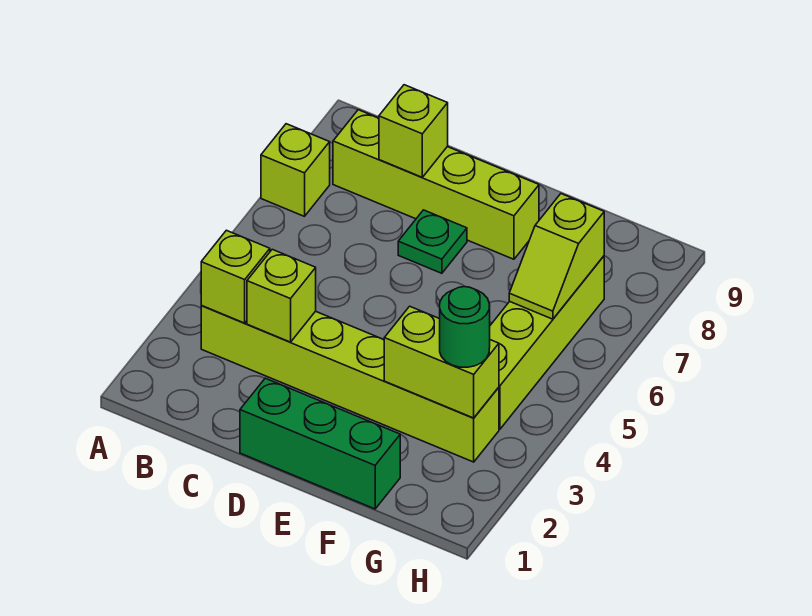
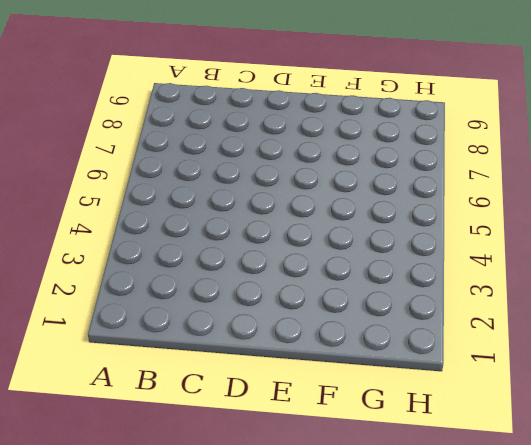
none -> lime 1x1 brick [261,124,330,216]
none -> lime 1x6 brick [201,306,499,462]
none -> lime 1x4 brick [333,110,539,259]

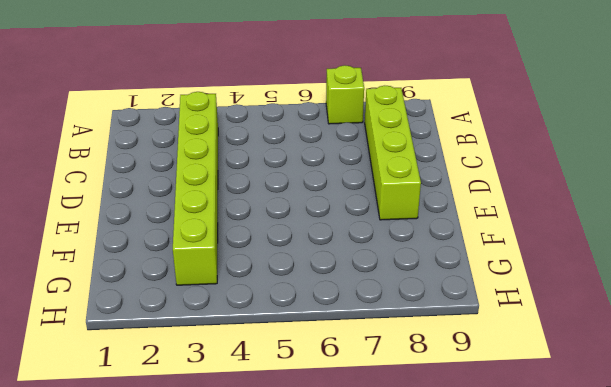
none -> green 1x3 brick [240,378,400,509]
none -> green 1x1 plate [398,210,467,273]
none -> lime 1x4 brick [490,256,604,429]

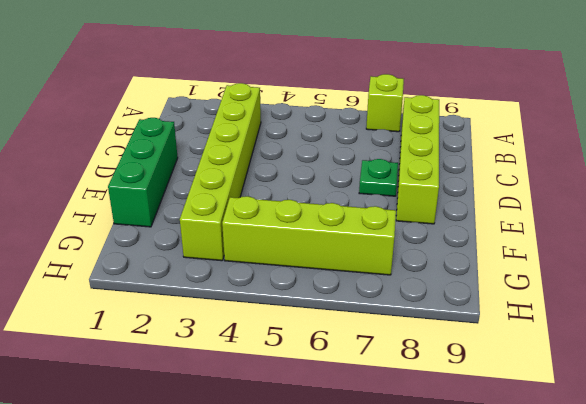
none -> lime 1x1 brick [201,230,270,323]
none -> lime 1x1 brick [247,249,316,342]
none -> lime 1x1 brick [379,85,448,177]

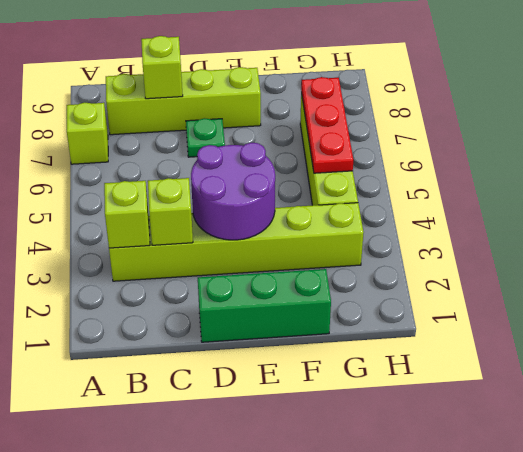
purple 2x2 round brick [191,143,275,240] -> none
red 1x3 plate [301,77,353,173] -> lime 1x2 slope [509,194,604,319]
none -> lime 1x2 brick [384,306,499,418]
none -> green 1x1 round brick [440,287,490,367]

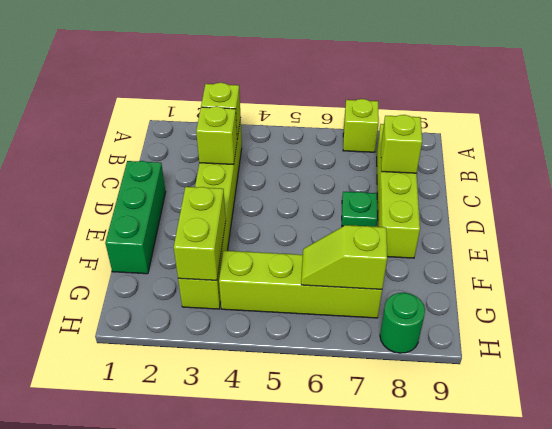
green 1x1 round brick [380,293,425,353] -> green 1x1 round brick moved to [440,287,490,367]

